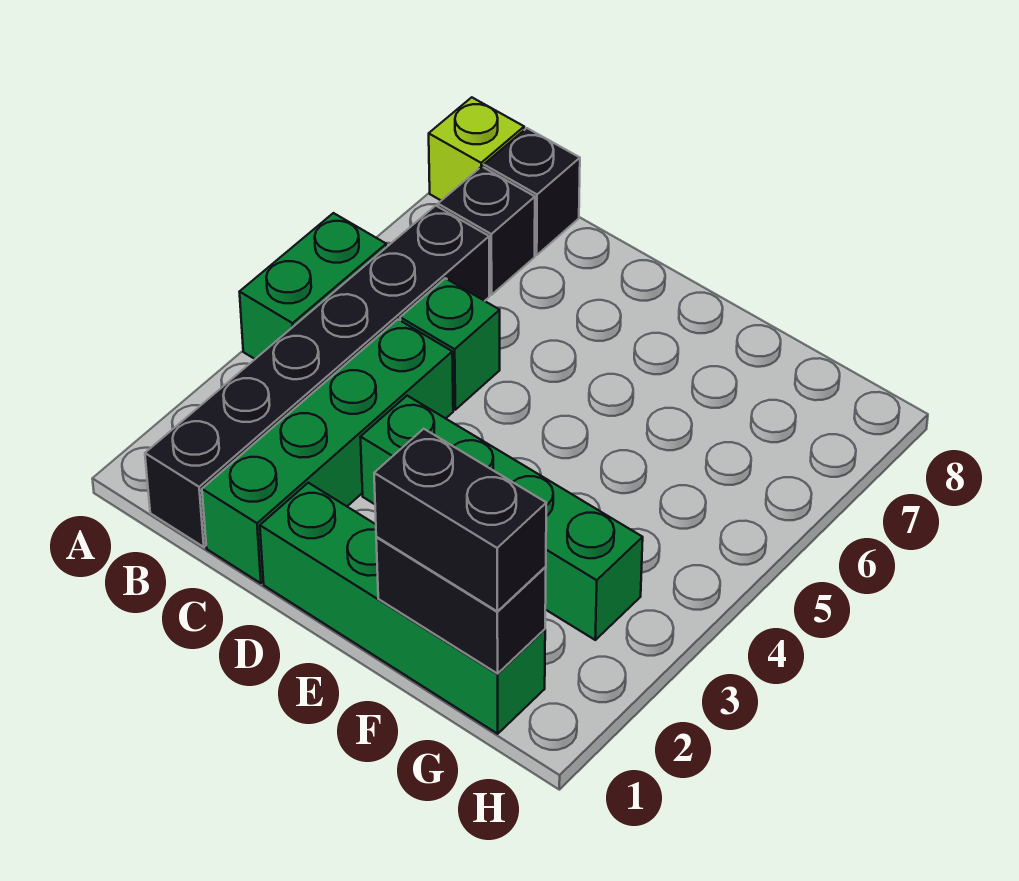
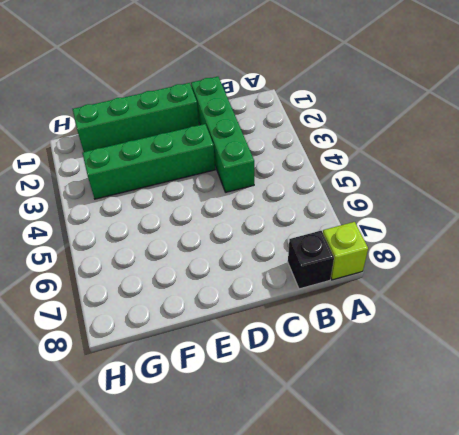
none -> green 1x2 brick [240,213,386,359]
none -> black 1x6 brick [145,206,489,547]

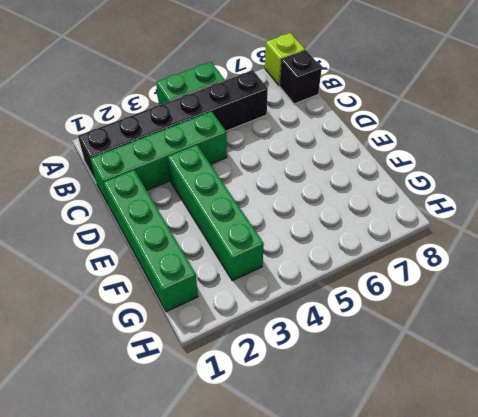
none -> black 1x1 brick [438,166,535,295]
none -> green 1x1 brick [400,278,500,410]

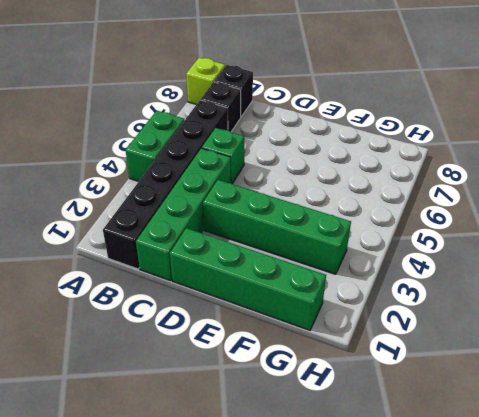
none -> black 1x2 brick [376,537,546,674]
none -> black 1x2 brick [374,429,546,611]

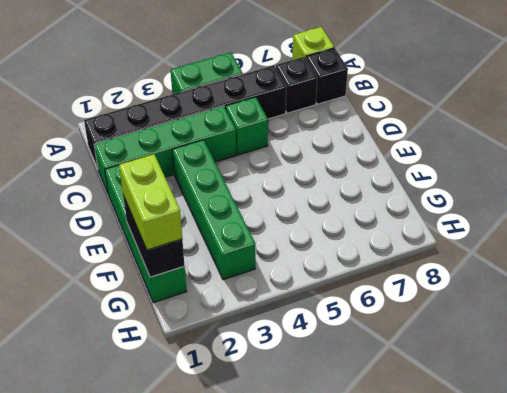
lime 1x2 brick [119,154,182,250] -> black 1x2 brick [374,429,546,611]

